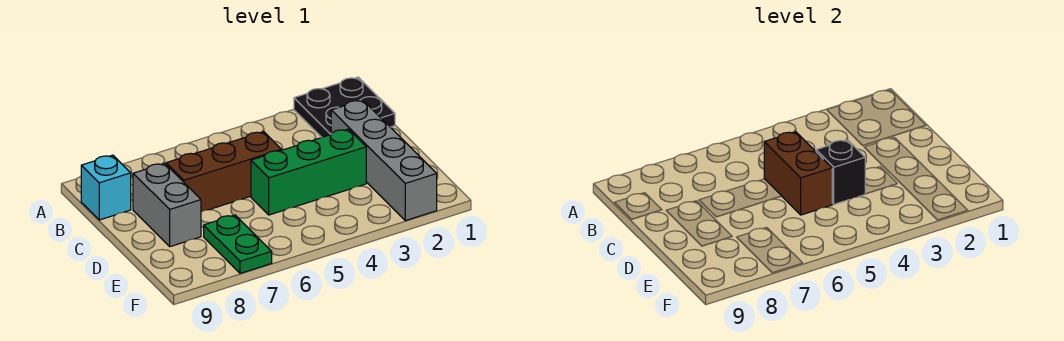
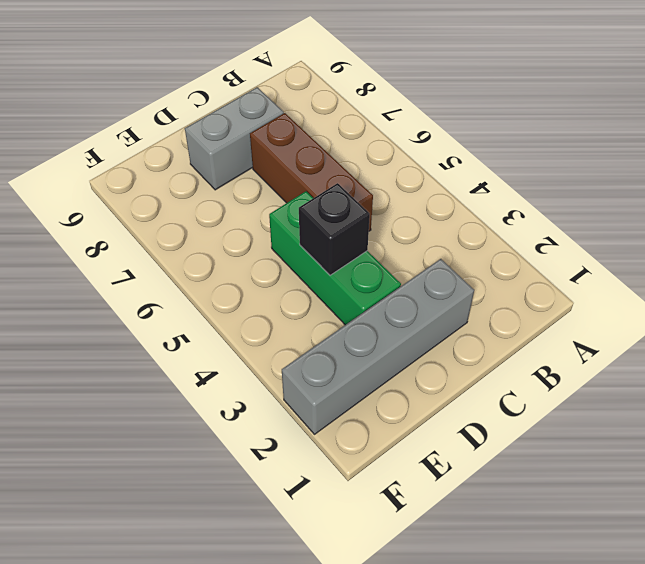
none -> black 2x2 plate [294,77,395,137]
none -> cyan 1x1 brick [81,155,131,220]

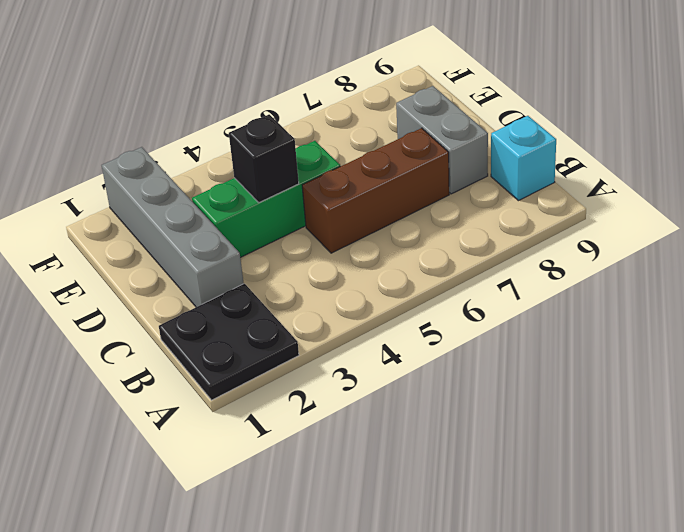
none -> green 1x2 plate [204,215,272,273]
none -> brown 1x2 brick [764,132,833,215]

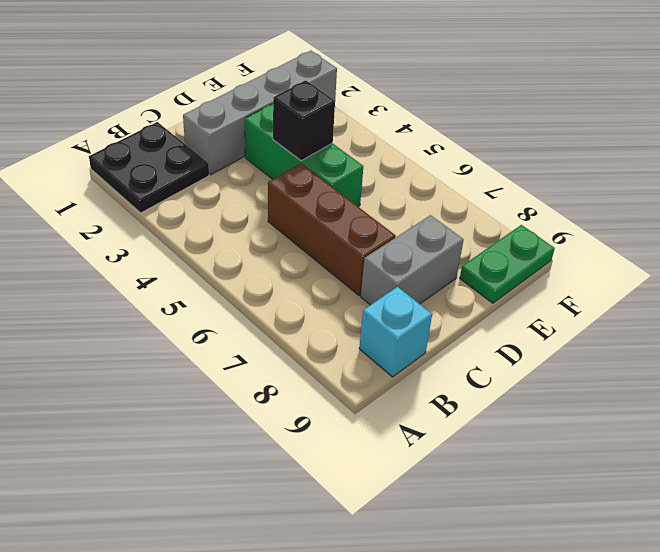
green 1x2 plate [460,225,555,303] -> green 1x2 plate moved to [204,215,272,273]
none -> brown 1x2 brick [764,132,833,215]

